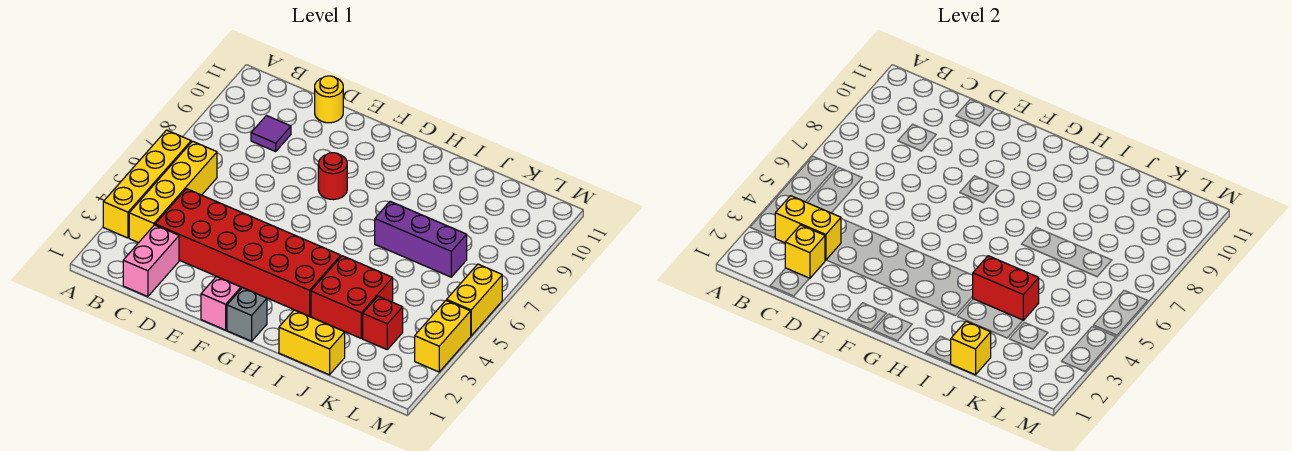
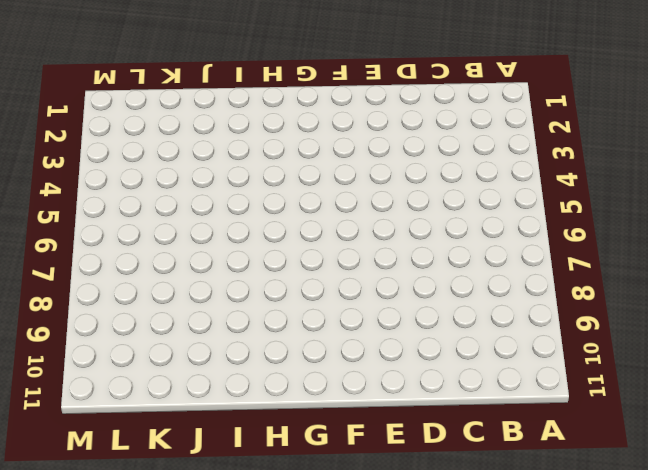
none -> yellow 1x4 brick [103,130,191,238]
none -> yellow 1x4 brick [129,141,217,243]
none -> pink 1x2 brick [123,225,179,297]

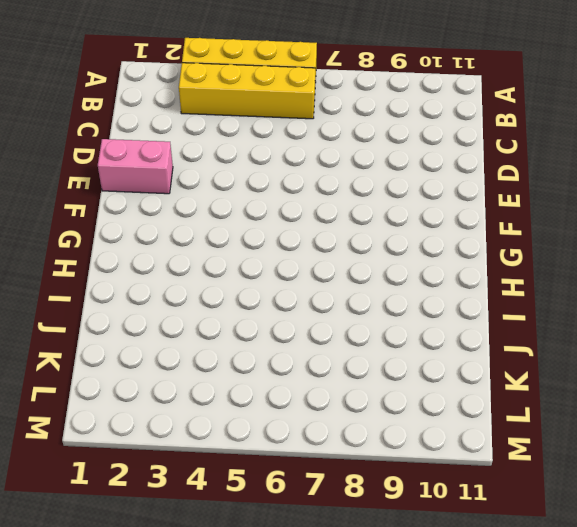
pink 1x2 brick [98,139,173,194] -> pink 1x2 brick moved to [123,225,179,297]
none -> red 2x6 brick [155,189,341,316]
none -> purple 1x1 tile [251,116,291,151]
none -> yellow 1x1 round brick [315,76,343,123]

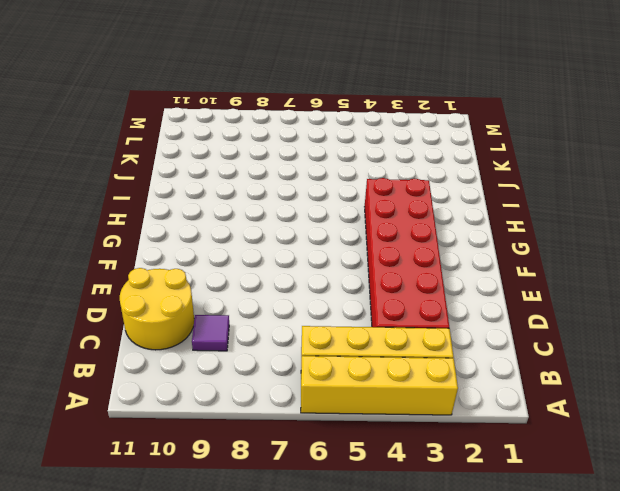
yellow 2x2 round brick [120,268,194,350] -> yellow 1x1 round brick [315,76,343,123]
none -> pink 1x2 brick [123,225,179,297]
none -> pink 1x1 brick [201,277,241,330]
none -> red 1x1 round brick [318,153,347,200]

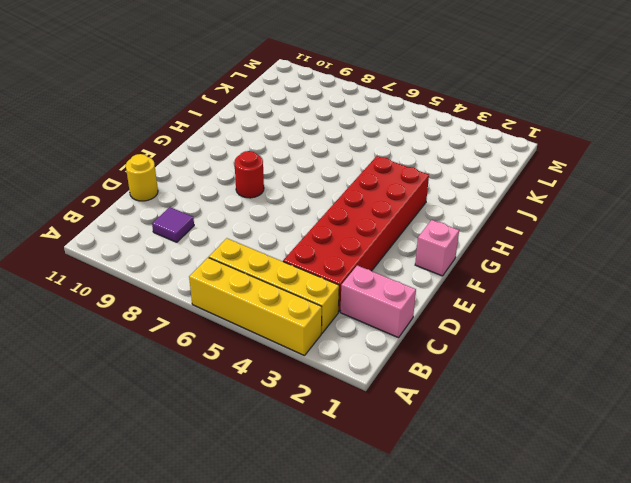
none -> grey 1x1 brick [227,288,267,341]
none -> yellow 1x2 brick [279,310,345,375]
none -> red 2x2 brick [311,256,393,338]

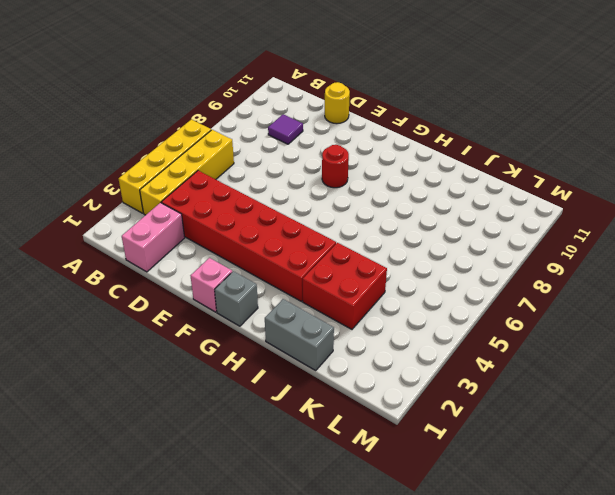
grey 1x2 brick [265,299,334,370] -> yellow 1x2 brick [279,310,345,375]
none -> purple 1x3 brick [375,201,467,277]
none -> red 1x1 brick [363,296,403,349]
none -> yellow 1x2 brick [415,300,471,372]

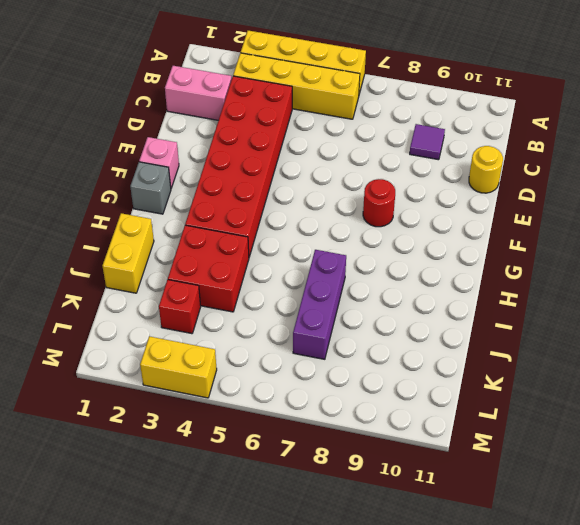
none -> yellow 1x2 brick [447,264,502,336]
none -> yellow 1x2 brick [775,196,841,260]
none -> yellow 1x1 brick [785,225,825,278]

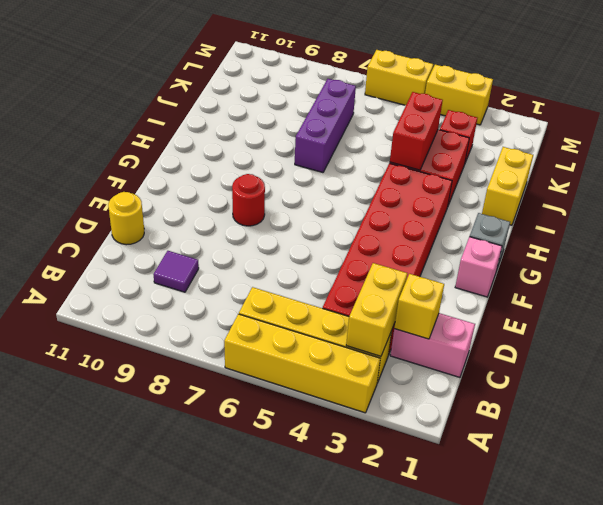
none -> yellow 1x1 brick [951,321,991,375]

